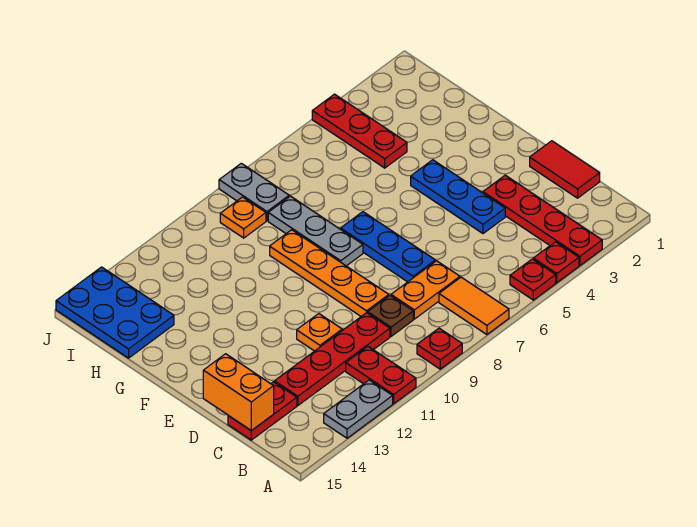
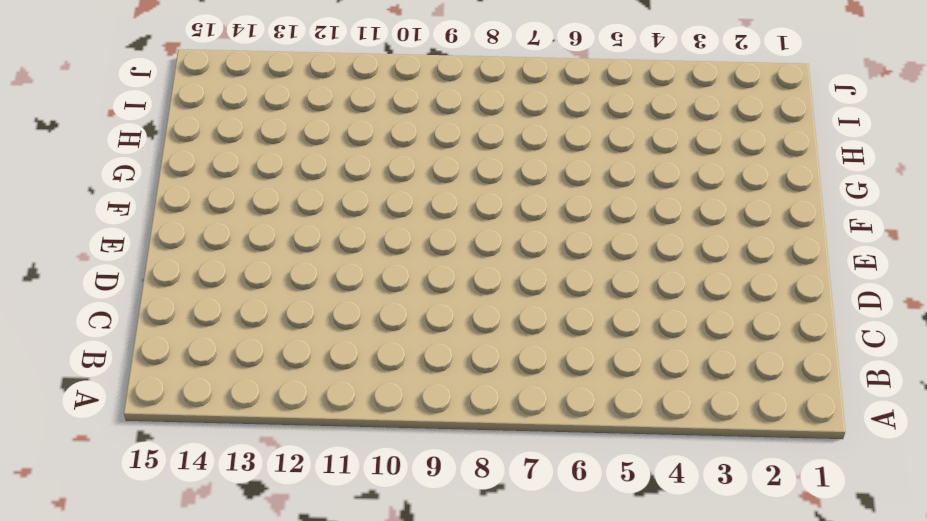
none -> red 1x4 plate [483,175,602,265]
none -> red 1x1 plate [533,242,579,283]
none -> red 1x1 plate [510,259,556,300]

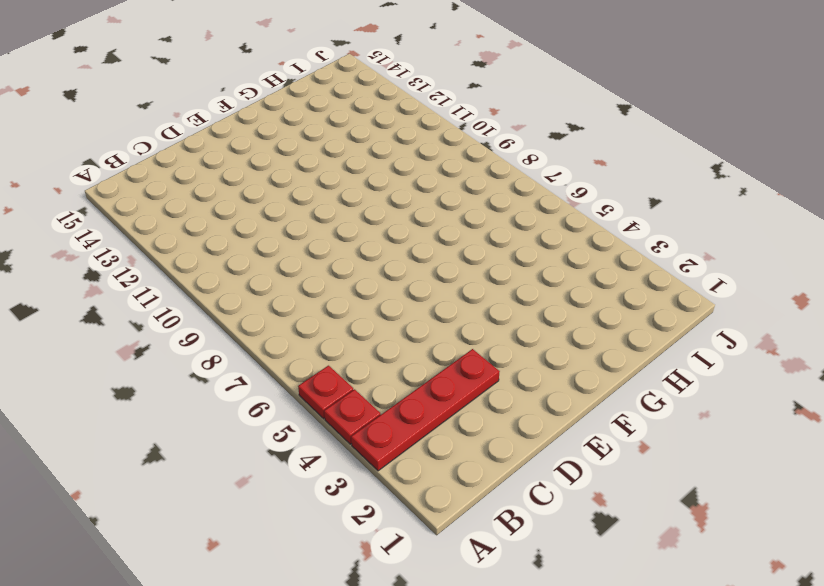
none -> orange 1x2 tile [439,277,509,335]
none -> red 1x1 plate [417,328,462,369]
none -> red 1x2 plate [346,347,416,404]

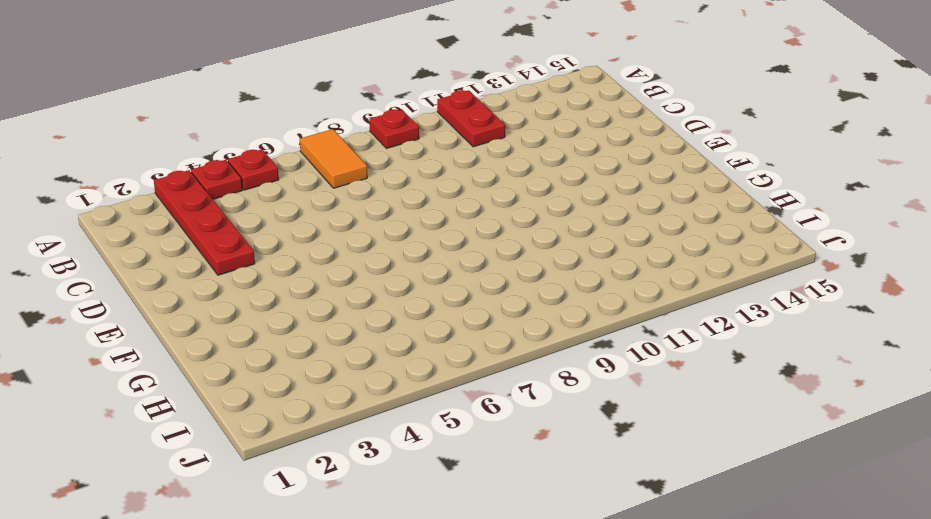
none -> grey 1x2 plate [324,380,393,438]
none -> red 1x2 tile [530,141,600,198]
none -> orange 1x2 plate [391,261,460,319]

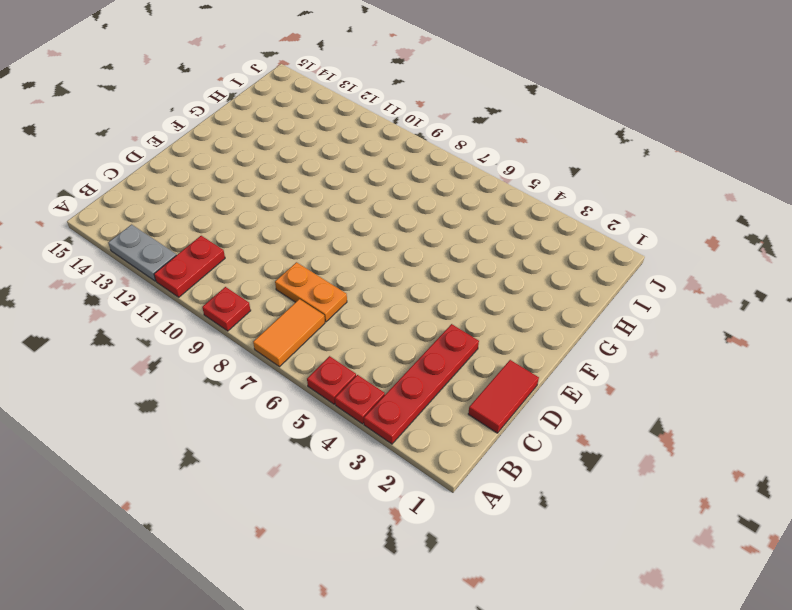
none -> brown 1x1 plate [368,296,413,336]
none -> red 1x4 plate [275,313,390,405]
none -> red 1x2 plate [228,382,297,440]

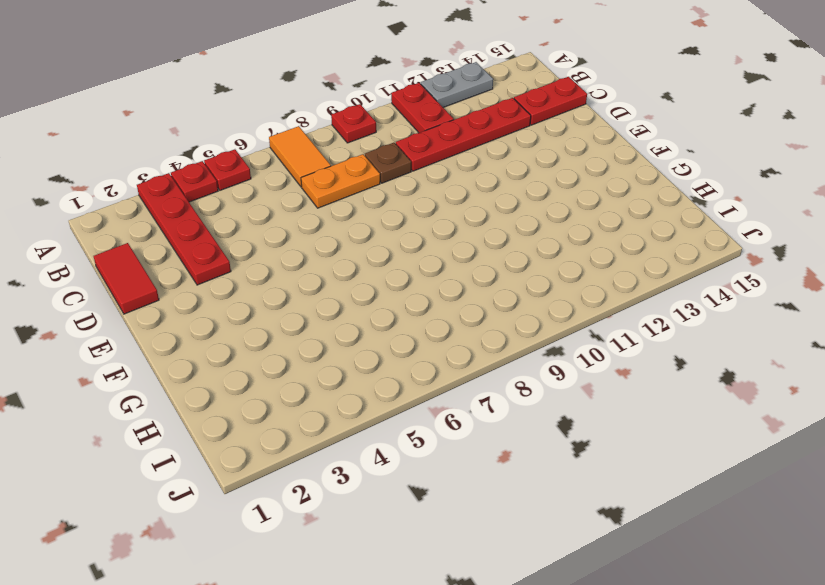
none -> blue 1x3 plate [411,160,505,234]
none -> blue 1x3 plate [341,212,435,282]
none -> orange 1x4 plate [270,230,389,316]

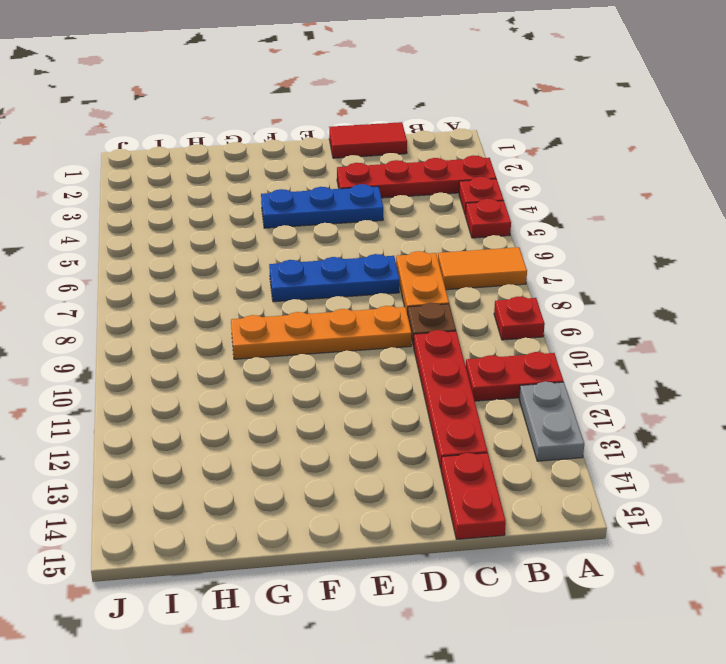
none -> orange 1x1 plate [297,314,342,351]
none -> grey 1x3 plate [268,196,363,266]
none -> red 1x3 plate [312,94,407,168]

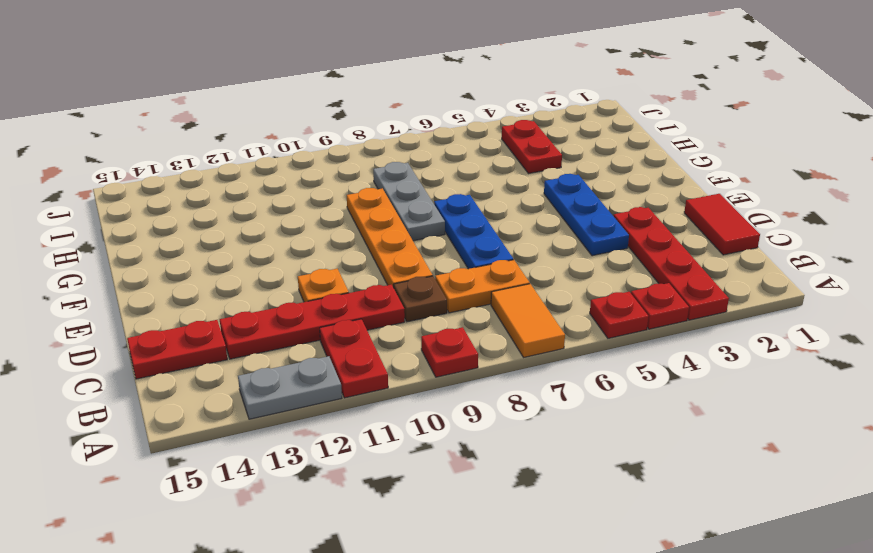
red 1x2 plate [502,120,562,174] -> red 1x3 plate [312,94,407,168]
none -> blue 2x3 plate [56,267,174,358]
none -> grey 1x2 plate [219,163,289,221]
none -> orange 1x1 plate [220,197,266,238]

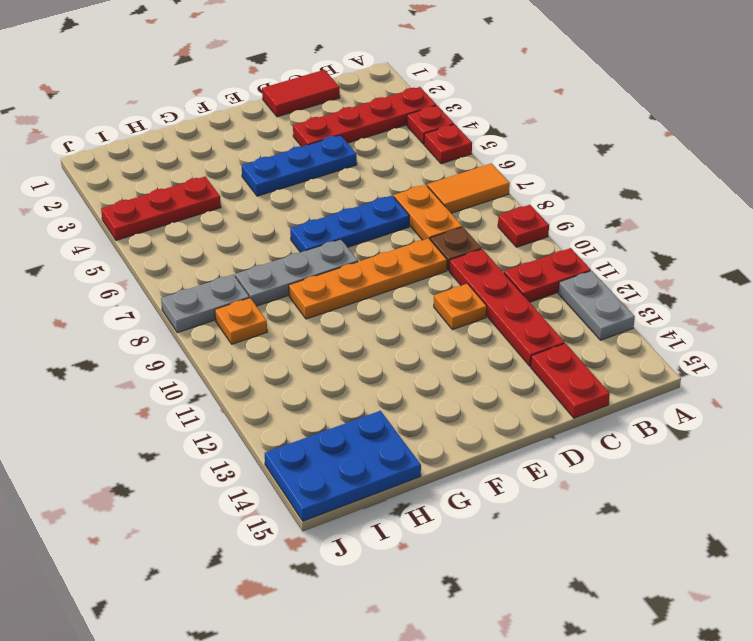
none -> orange 1x2 brick [203,354,274,431]

